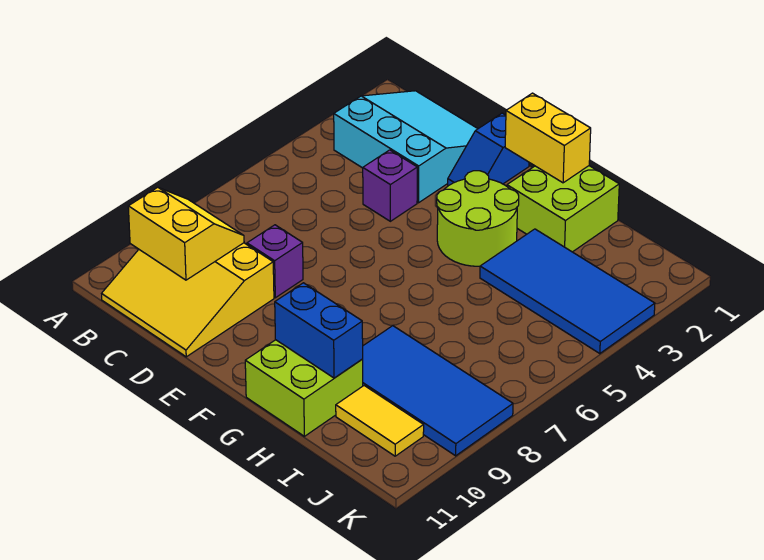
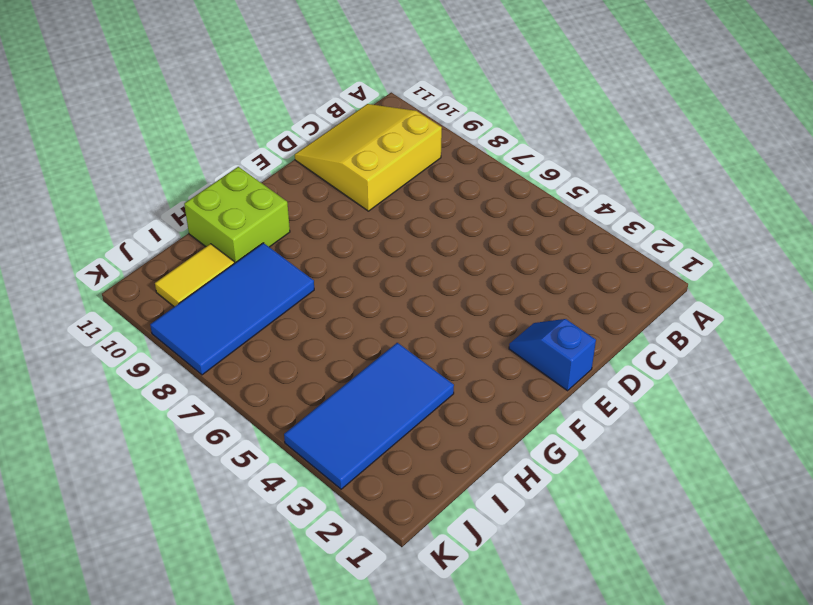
none -> cyan 3x3 slope [334,91,478,203]
none -> purple 1x1 brick [363,150,417,221]
none -> purple 1x1 brick [247,225,303,298]

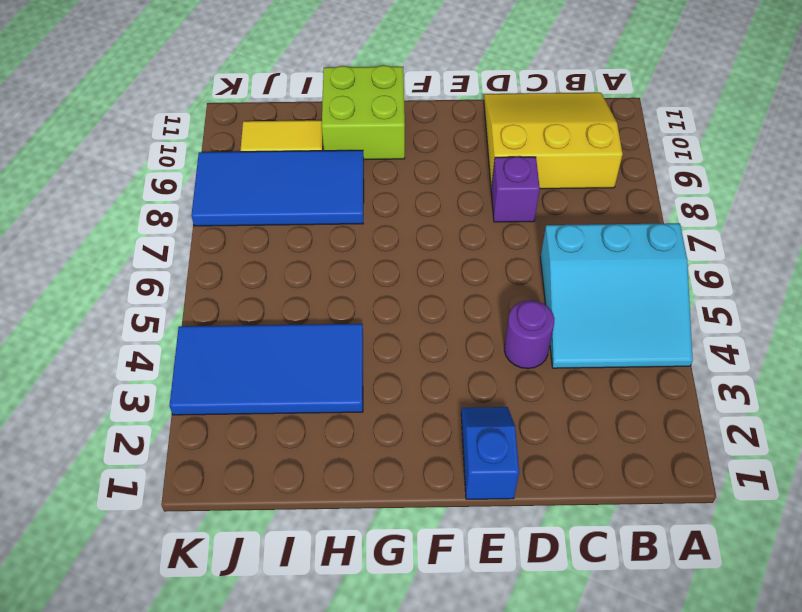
cyan 3x3 slope [540,223,693,368] -> cyan 3x3 slope moved to [334,91,478,203]
purple 1x1 round brick [504,300,554,369] -> purple 1x1 brick [363,150,417,221]
none -> lime 2x2 round brick [437,171,519,266]
none -> lime 2x2 brick [507,166,619,252]
none -> yellow 2x2 slope [128,187,244,280]

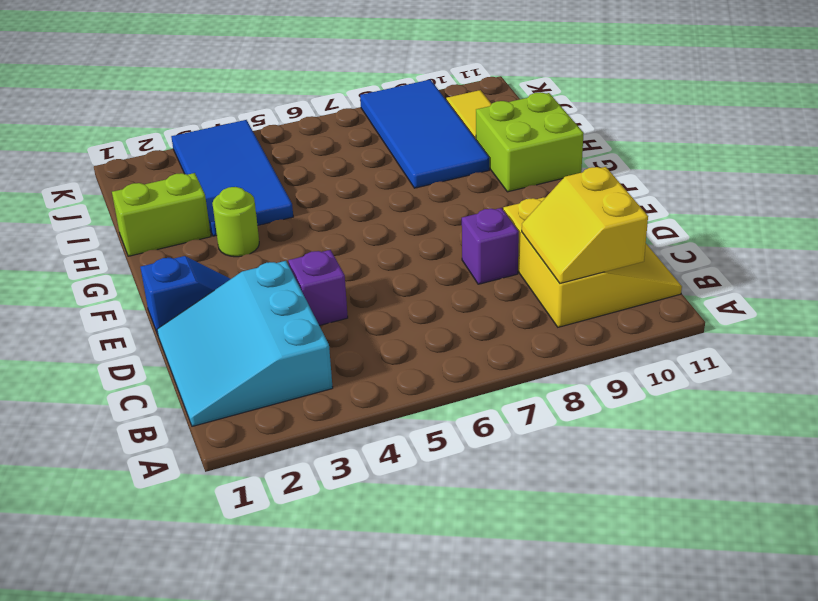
lime 1x1 round brick [212,187,259,257] -> lime 2x2 round brick [437,171,519,266]
lime 1x2 brick [112,173,211,256] -> lime 2x2 brick [507,166,619,252]
none -> yellow 1x2 brick [505,93,591,183]
none -> blue 1x2 brick [275,283,363,378]

